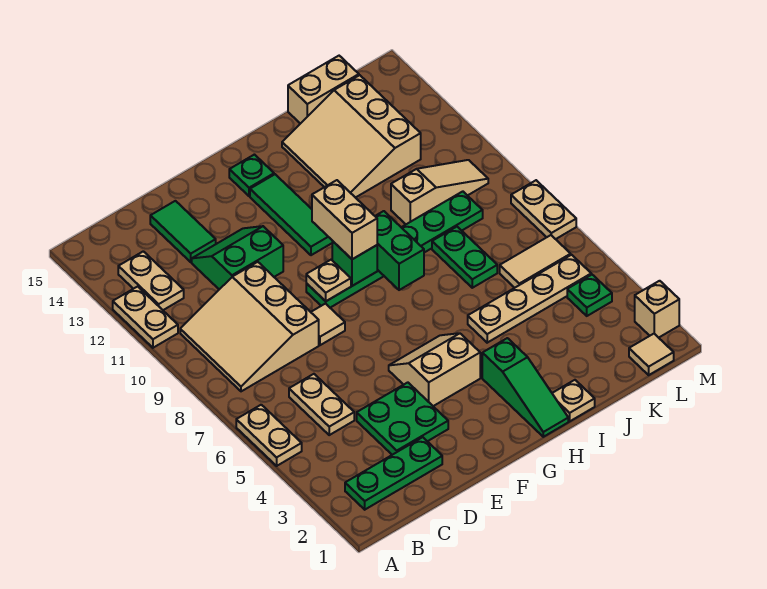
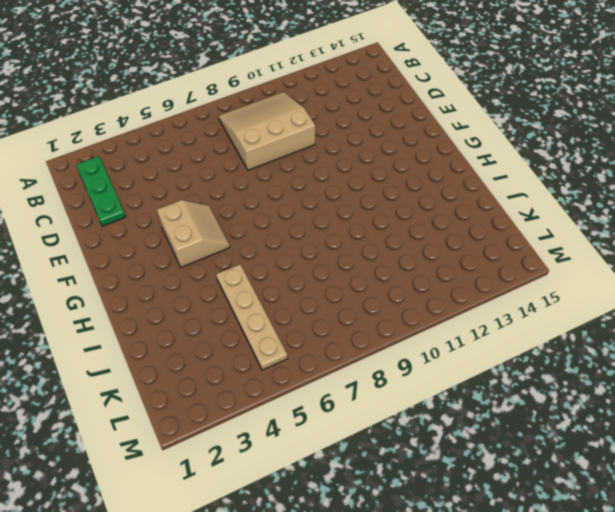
none -> tan 1x2 plate [236,405,302,466]
none -> tan 1x2 plate [113,286,178,348]
none -> tan 1x2 plate [118,251,184,310]
none -> tan 1x2 plate [289,374,354,435]

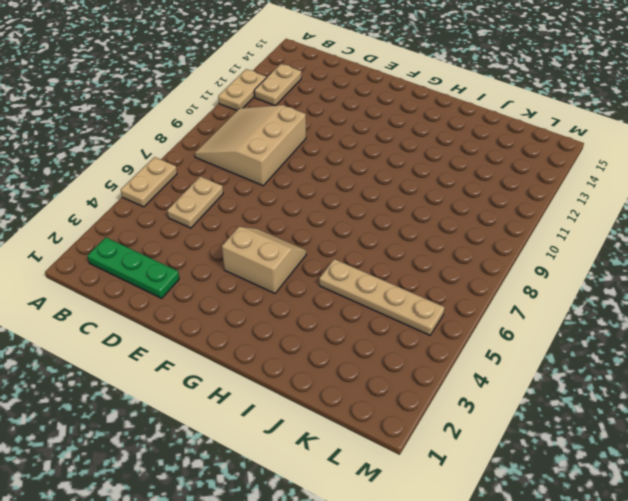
none -> green 2x2 plate [357,382,448,455]
none -> green 2x2 slope [192,226,283,289]
none -> green 1x2 tile [150,201,216,262]
none -> tan 1x1 tile [311,303,345,345]

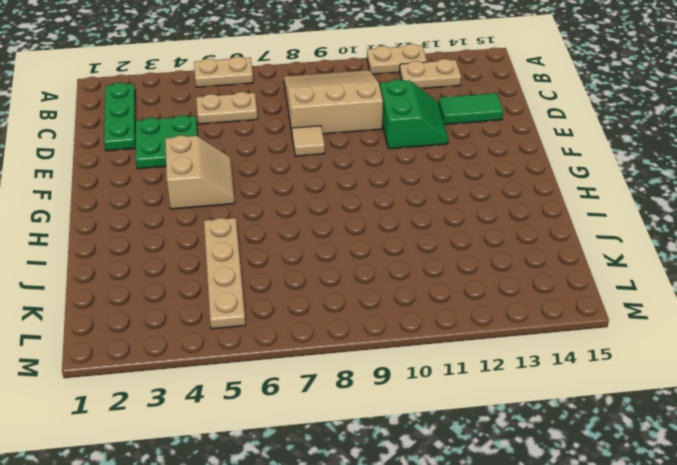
none -> green 1x6 plate [306,191,483,308]
none -> green 1x3 tile [250,174,332,255]
none -> green 1x1 plate [229,155,274,196]
none -> green 1x3 slope [482,338,568,437]

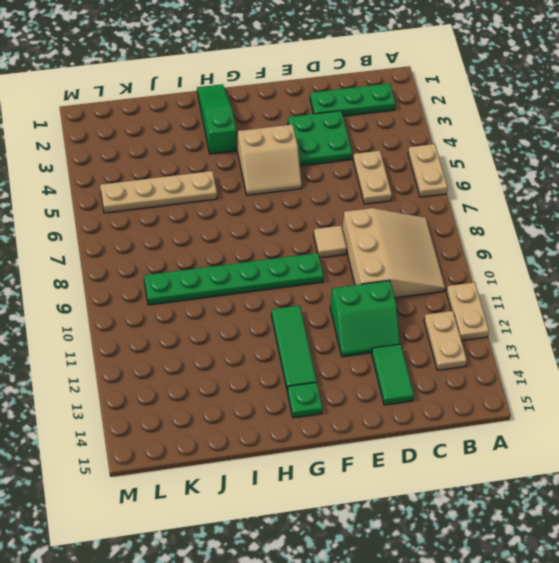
none -> tan 1x1 plate [552,380,595,421]
none -> tan 3x3 slope [282,75,421,198]
none -> green 1x2 plate [432,227,497,288]
none -> tan 1x3 slope [391,160,488,224]

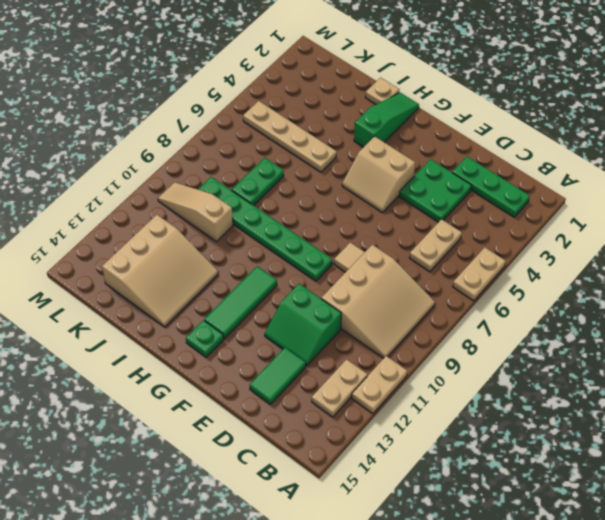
none -> tan 1x2 brick [288,56,359,124]
none -> tan 1x2 tile [500,235,571,288]
none -> tan 1x1 tile [629,334,674,375]
none -> green 1x1 plate [567,275,612,316]

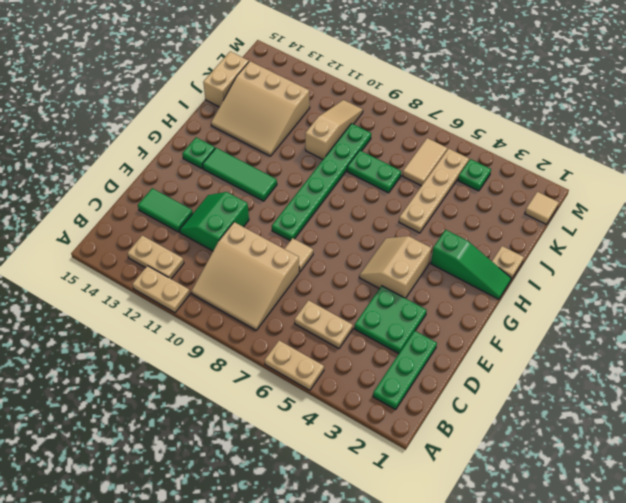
none -> tan 1x1 brick [635,281,679,338]
none -> tan 1x2 plate [511,180,576,239]
none -> tan 1x1 plate [306,260,351,301]
none -> green 1x1 brick [332,241,377,286]

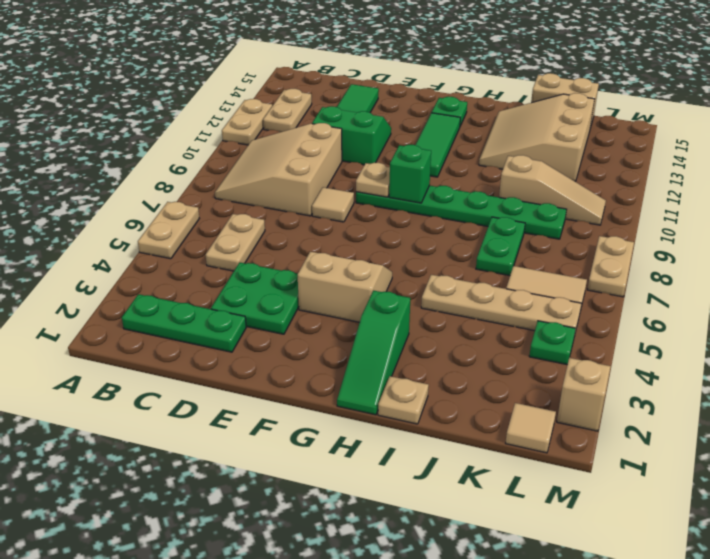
none -> green 1x2 brick [375,211,424,290]
none -> tan 1x2 brick [312,180,377,259]

